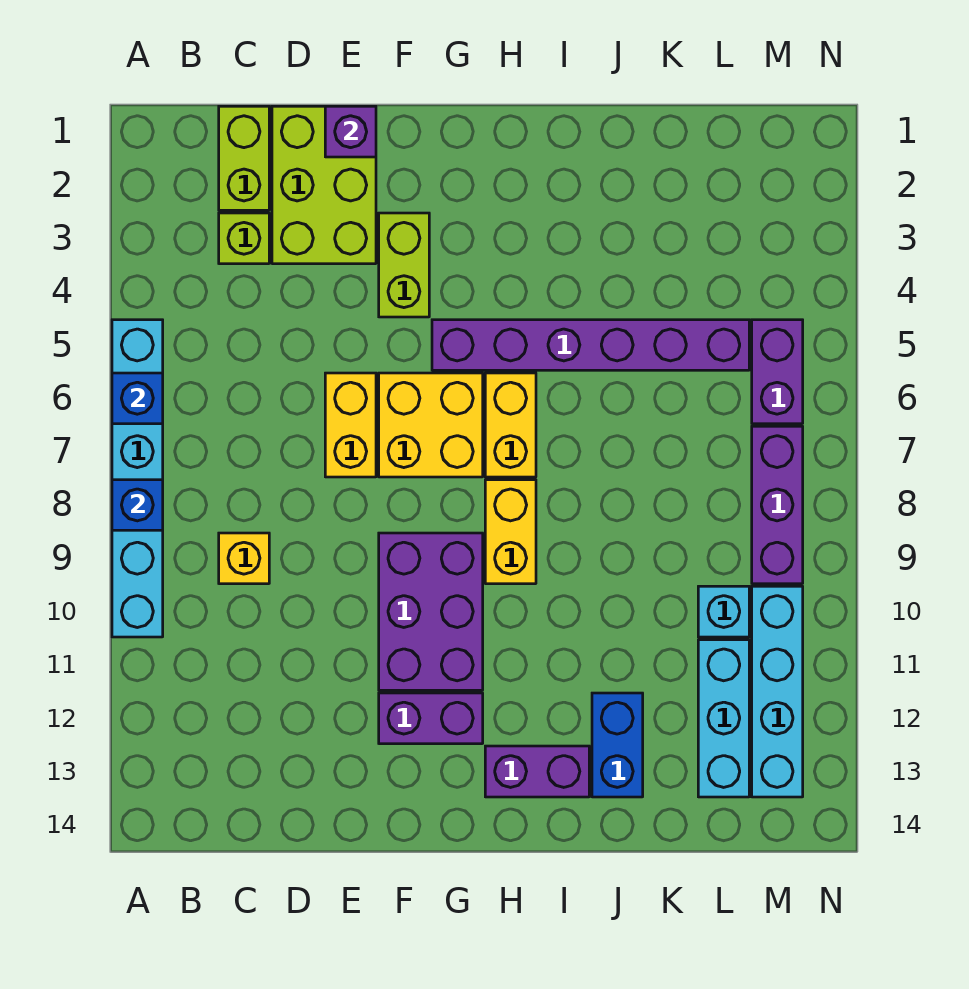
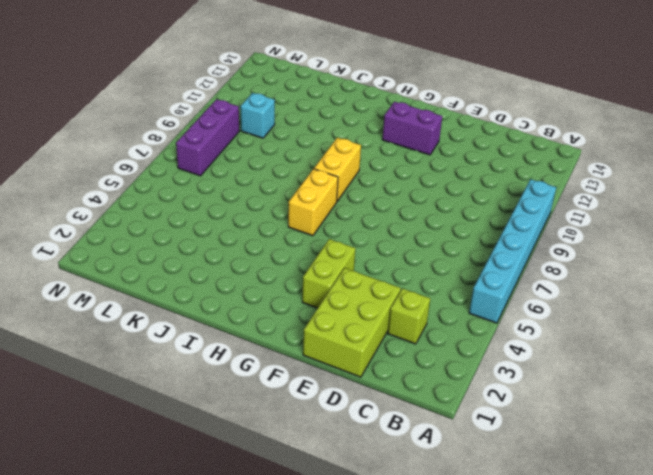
none -> lime 1x2 brick [219,106,269,210]
none -> yellow 1x1 brick [219,533,269,584]
none -> yellow 1x2 brick [325,373,376,477]

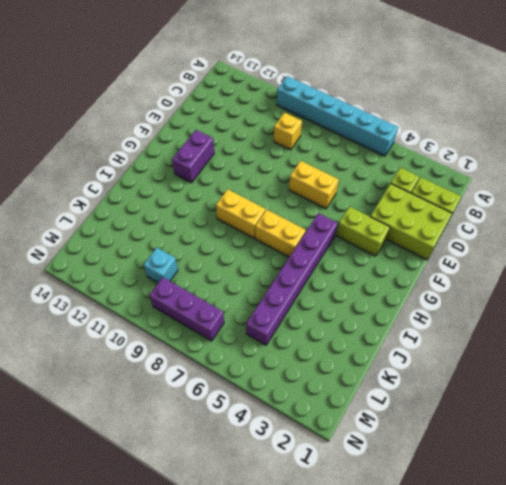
none -> yellow 2x2 brick [379,373,483,477]
none -> purple 2x3 brick [379,533,483,690]
none -> purple 1x2 brick [485,746,589,797]

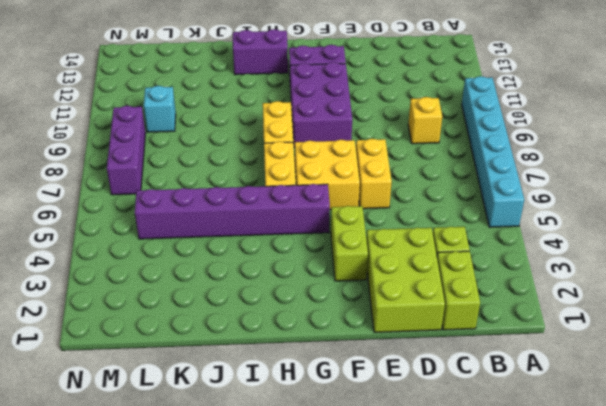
none -> blue 1x2 brick [592,693,643,797]
none -> cyan 1x3 brick [698,640,749,797]
none -> purple 1x2 brick [752,320,803,424]

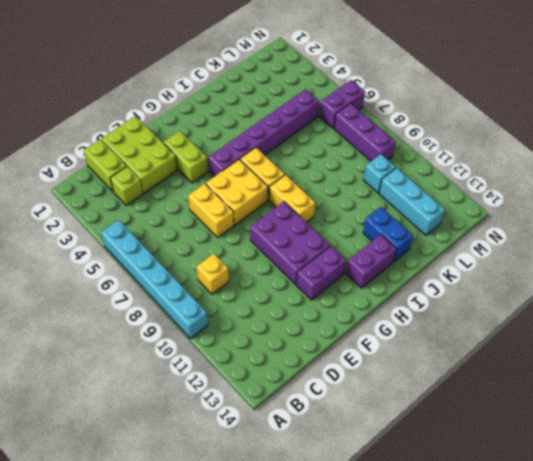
purple 1x2 brick [320,80,365,128] -> purple 1x2 brick turned to [752,320,803,424]
none -> cyan 1x4 brick [752,586,803,797]
none -> blue 1x1 brick [112,373,163,424]
none -> blue 1x1 brick [112,480,163,530]

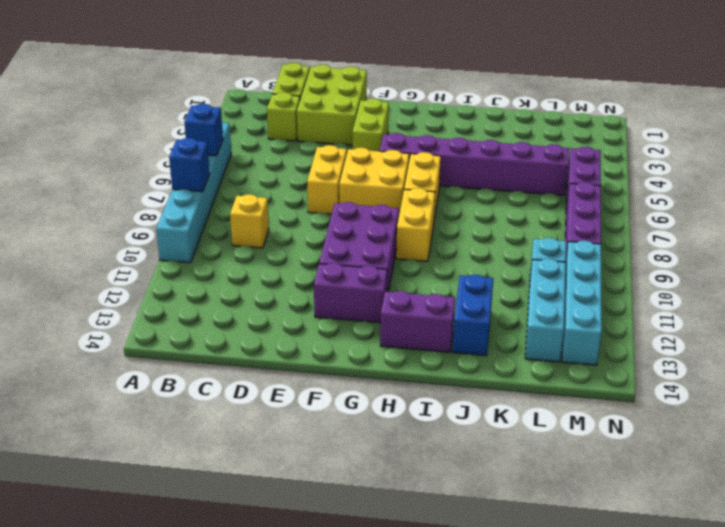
none -> purple 1x1 brick [325,106,376,157]

